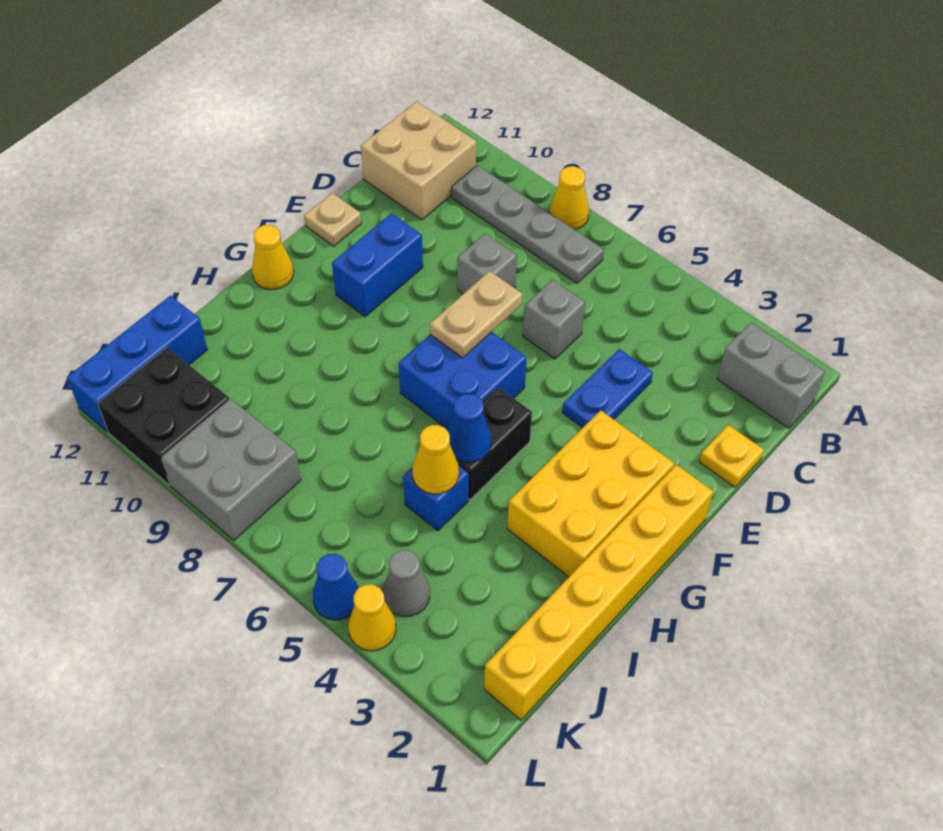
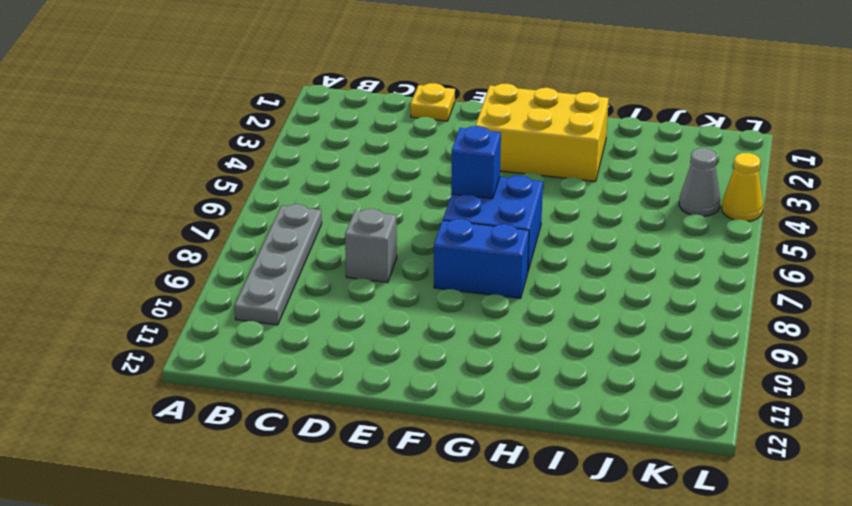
blue 1x1 brick [451,126,501,199] -> blue 1x1 brick moved to [403,466,469,531]
blue 1x2 brick [434,219,529,298] -> blue 1x2 brick moved to [332,213,423,317]
none -> yellow 1x1 cone [549,166,589,230]
none -> grey 1x2 brick [717,322,825,428]
none -> tan 2x2 brick [361,102,476,220]

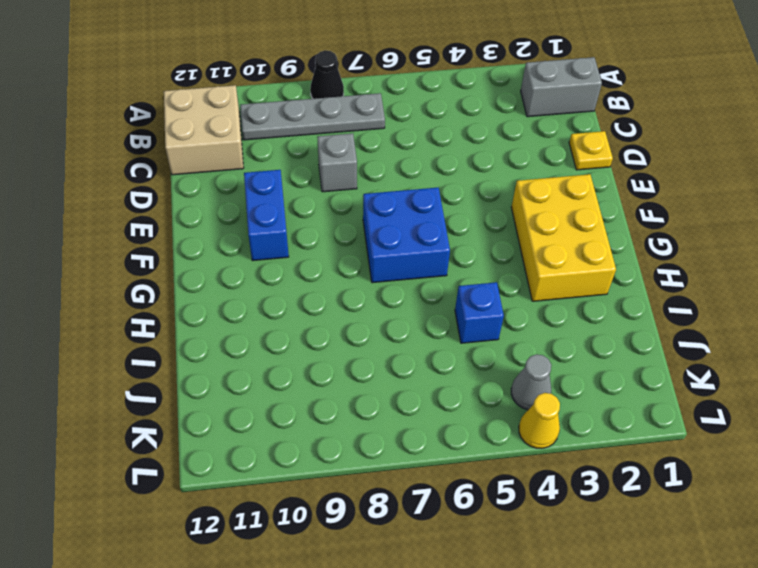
black 1x1 cone [310,51,344,99] -> yellow 1x1 cone [549,166,589,230]
none -> blue 1x2 plate [562,349,653,428]
none -> grey 1x1 brick [523,280,585,359]
none -> tan 1x1 plate [304,193,362,246]

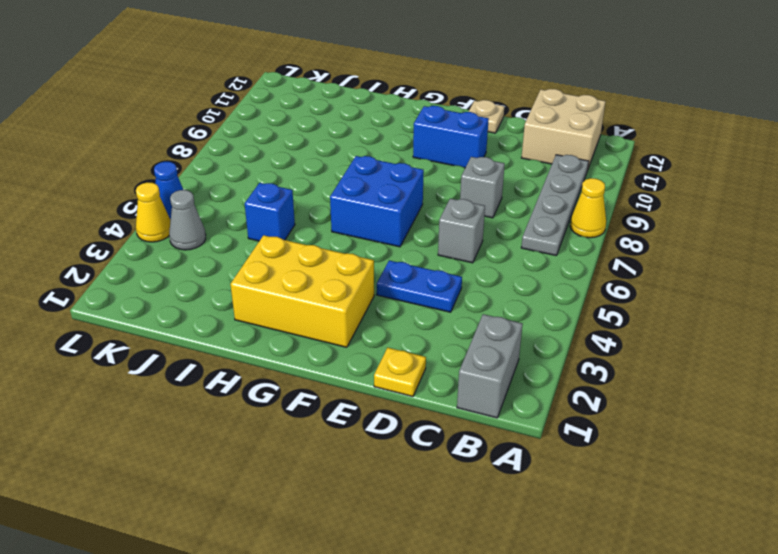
none -> yellow 1x6 brick [484,465,713,720]
none -> black 1x2 brick [457,387,532,500]
none -> yellow 1x1 cone [252,225,294,290]

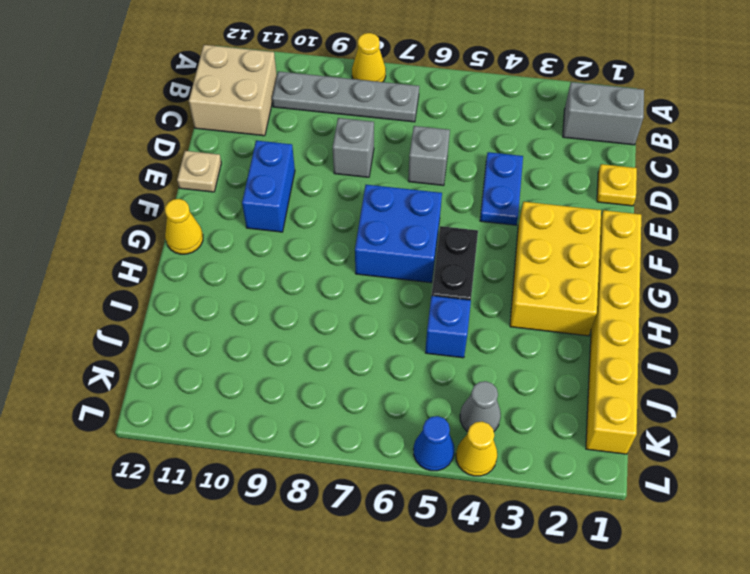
none -> blue 1x3 brick [67,296,207,432]
none -> grey 2x2 brick [161,399,301,540]
none -> black 2x2 brick [98,348,230,485]

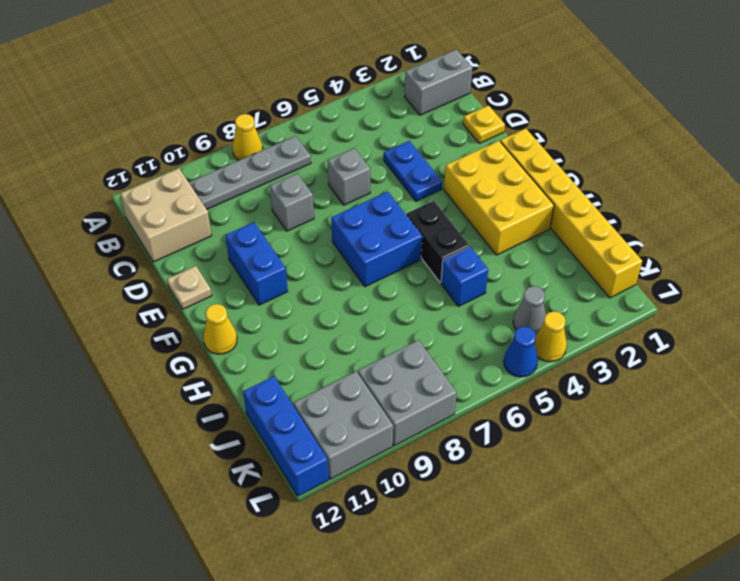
grey 2x2 brick [293,372,393,479] -> black 2x2 brick [98,348,230,485]
none -> tan 1x2 plate [430,271,522,358]
none -> blue 1x1 cone [447,394,491,463]
none -> yellow 1x1 cone [412,425,459,494]

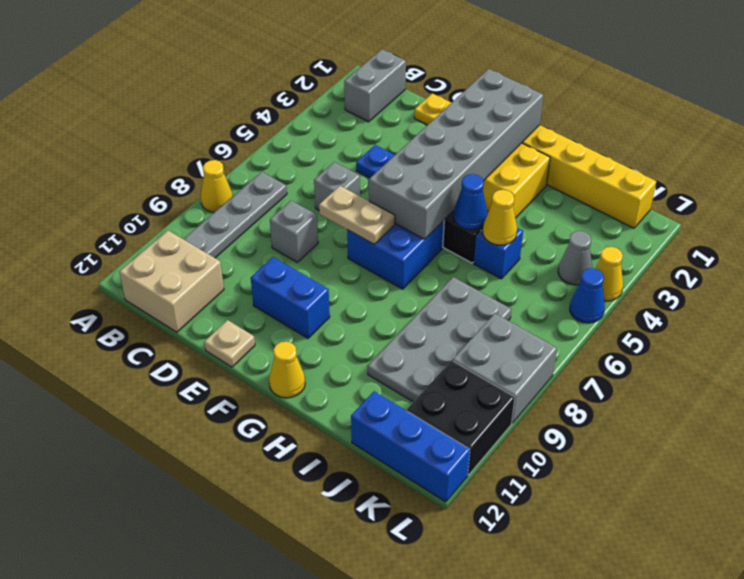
grey 2x6 brick [369,69,543,239] -> none
grey 2x4 plate [368,277,512,402] -> none

